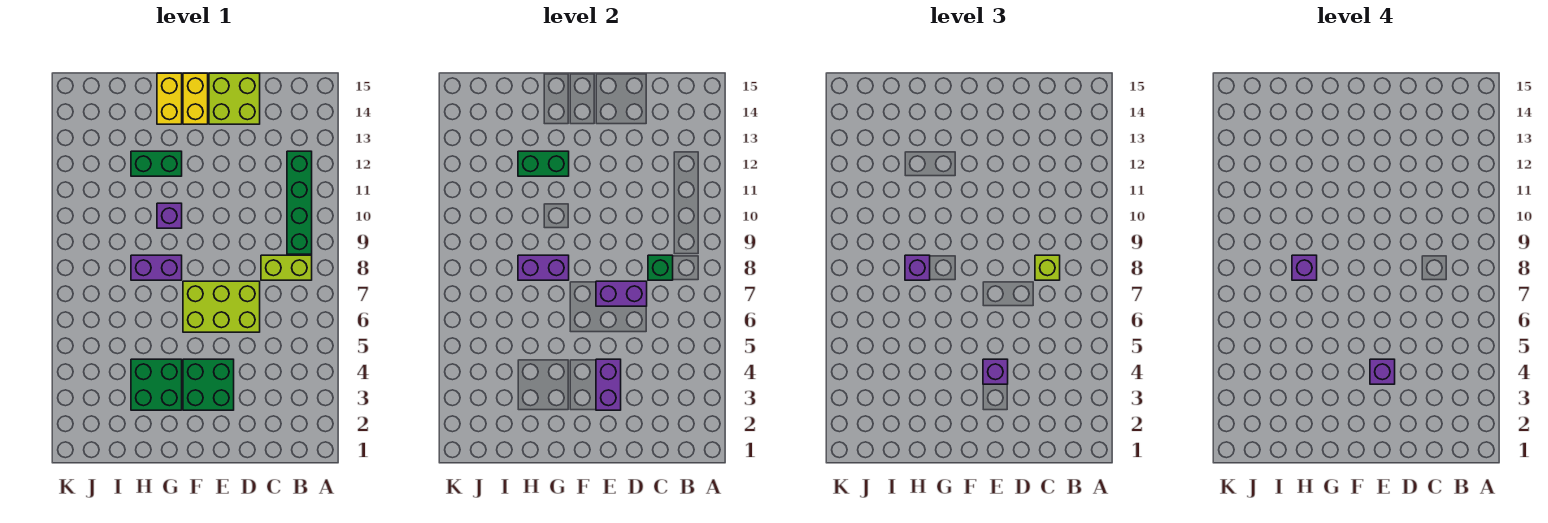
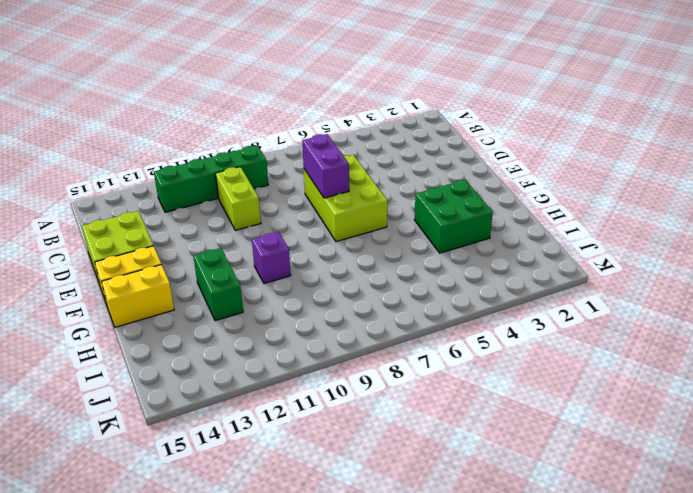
lime 1x2 brick [215,167,261,230] -> lime 1x2 brick moved to [261,255,312,280]
none -> green 2x2 brick [183,359,234,410]
none -> purple 1x2 brick [131,255,182,280]
none -> green 1x1 brick [648,255,673,280]

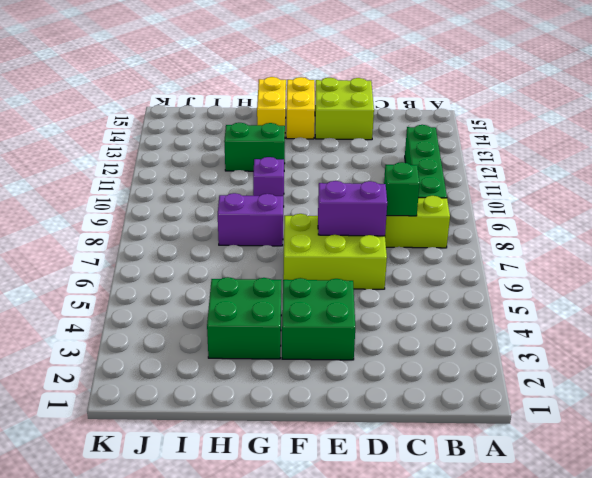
none -> purple 1x2 brick [596,359,621,410]
none -> purple 1x2 brick [518,255,569,280]
none -> green 1x2 brick [518,151,569,176]

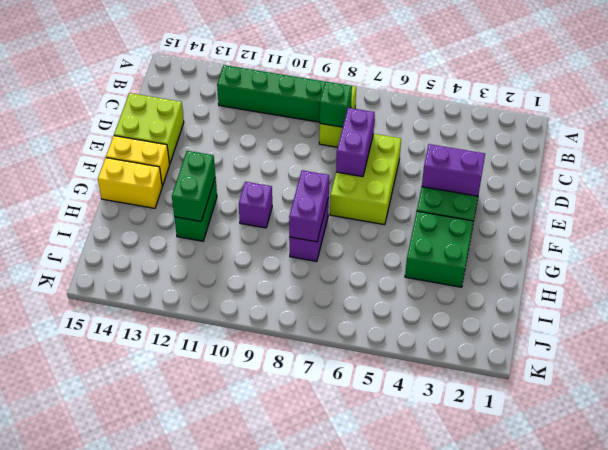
none -> lime 1x1 brick [1035,255,1060,280]
none -> purple 1x1 brick [983,359,1008,384]
none -> purple 1x1 brick [905,255,930,280]

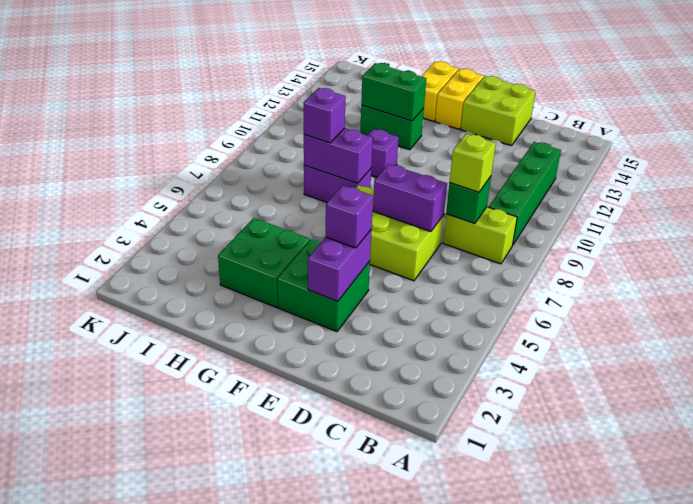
none -> purple 1x1 brick [1370,359,1395,384]
none -> purple 1x1 brick [1292,255,1317,280]

